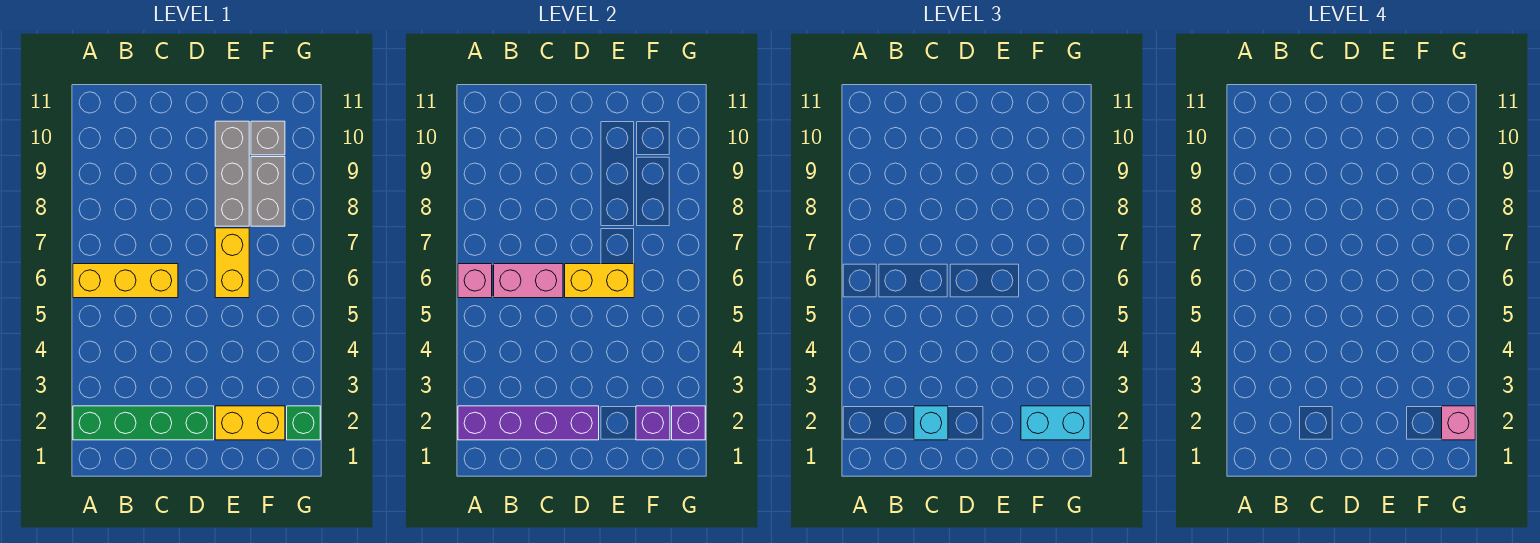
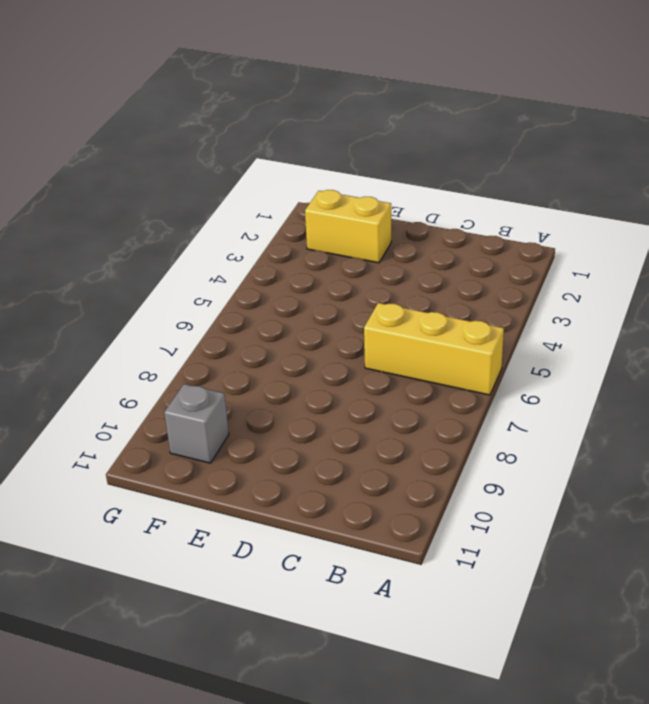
none -> green 1x4 brick [73,406,214,440]
none -> yellow 1x2 brick [215,228,249,298]
none -> grey 1x3 brick [215,121,249,226]

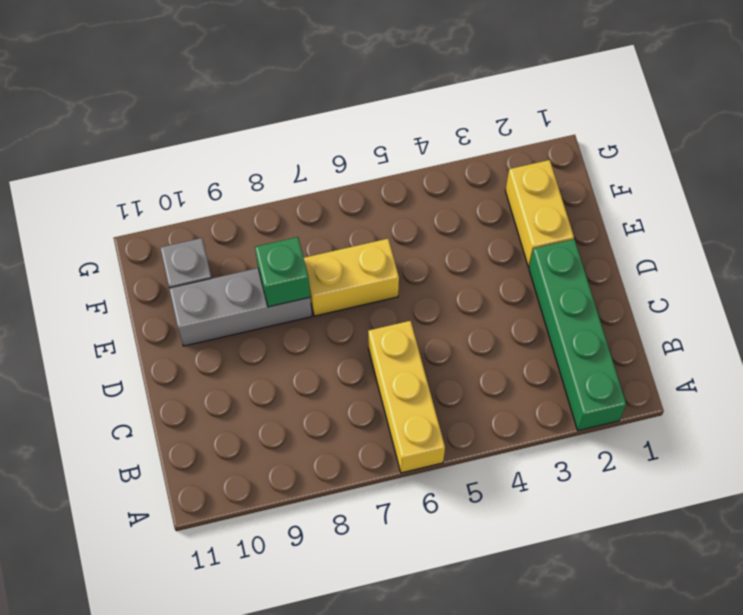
green 1x1 brick [255,237,310,307] -> green 1x1 brick moved to [287,406,320,440]
none -> grey 1x2 brick [251,157,285,226]
none -> purple 1x4 brick [458,406,599,440]
none -> pink 1x1 brick [458,264,492,298]

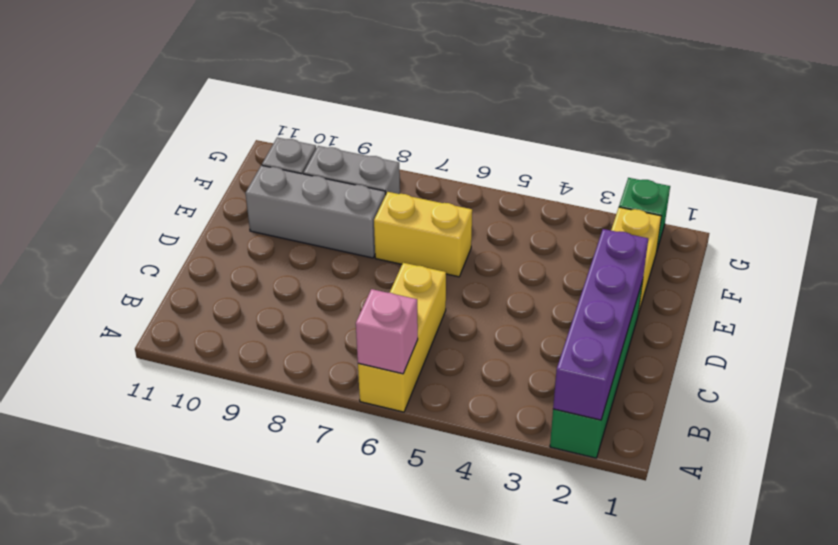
none -> pink 1x2 brick [494,264,563,298]
none -> yellow 1x2 brick [565,264,634,298]
none -> purple 1x1 brick [636,406,670,440]

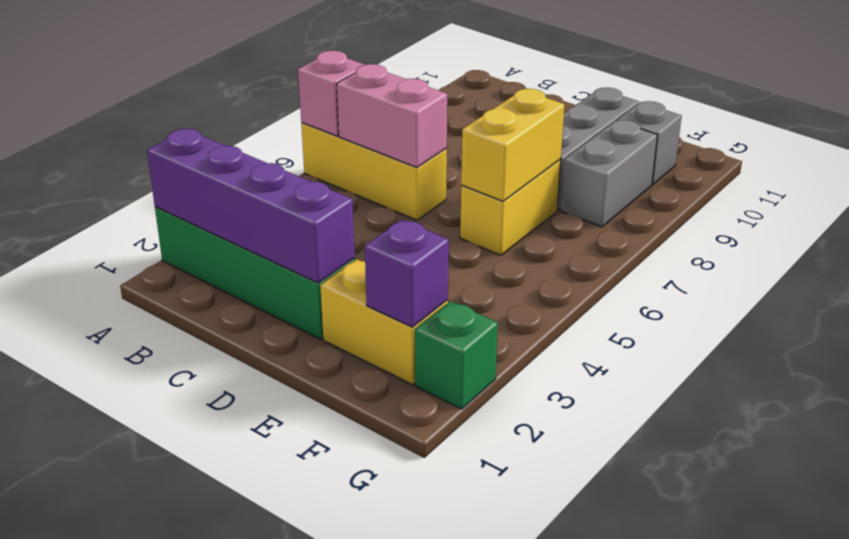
yellow 1x2 brick [461,89,564,201] -> yellow 1x2 brick turned to [565,264,634,298]
none -> purple 1x1 brick [672,406,705,440]
none -> cyan 1x1 brick [914,406,948,440]
none -> cyan 1x2 brick [1021,406,1090,440]

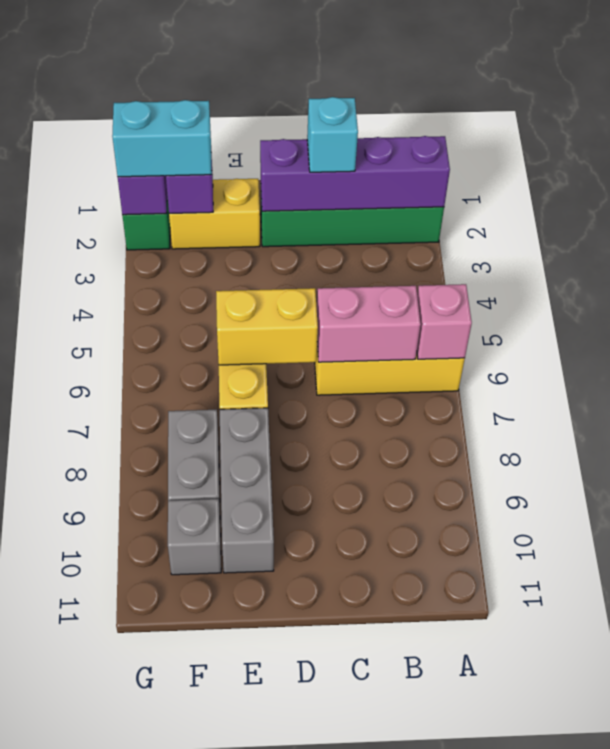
none -> pink 1x1 brick [1442,406,1475,440]

